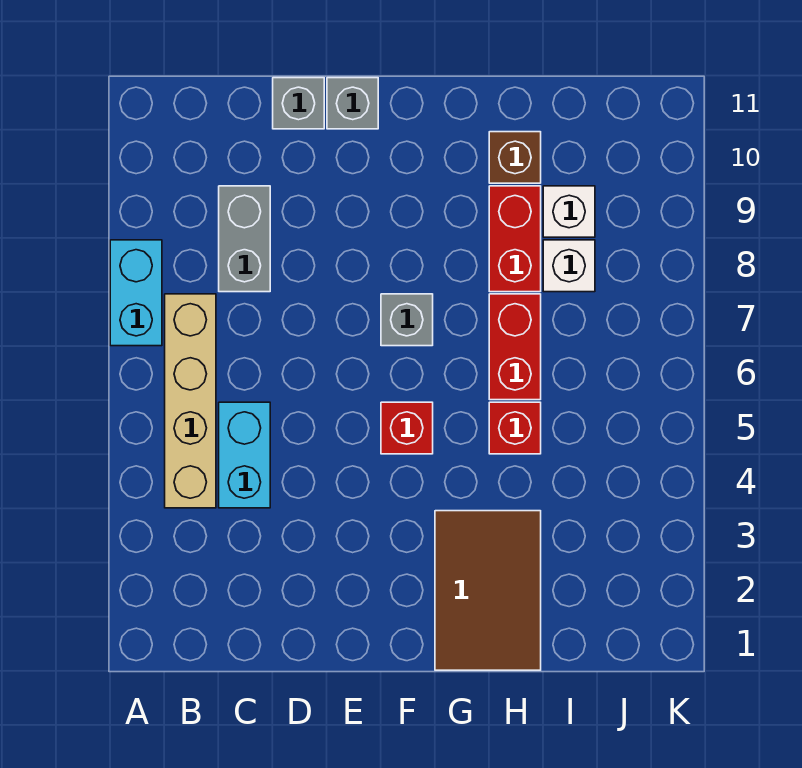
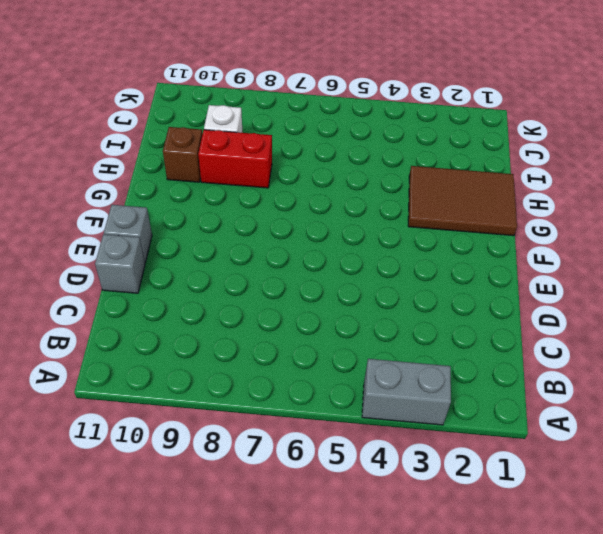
grey 1x2 brick [362,359,451,425] -> grey 1x2 brick moved to [219,186,270,292]
none -> cyan 1x2 brick [110,240,162,346]
none -> tan 1x4 brick [165,294,216,508]
none -> cyan 1x2 brick [219,402,270,508]

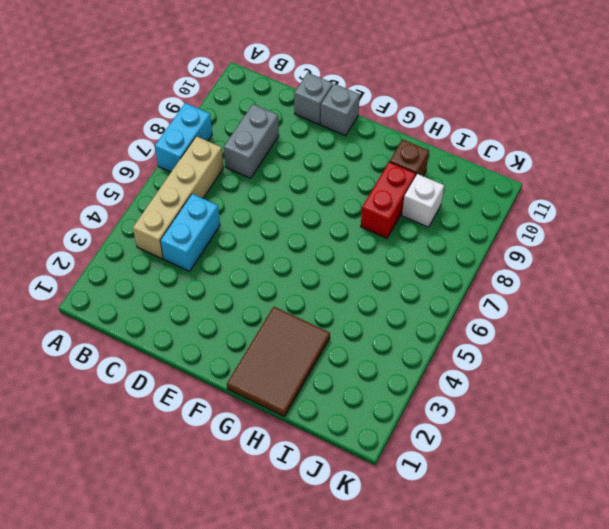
none -> red 1x1 brick [381,402,433,454]
none -> grey 1x1 brick [381,294,433,346]
none -> red 1x1 brick [489,402,541,454]

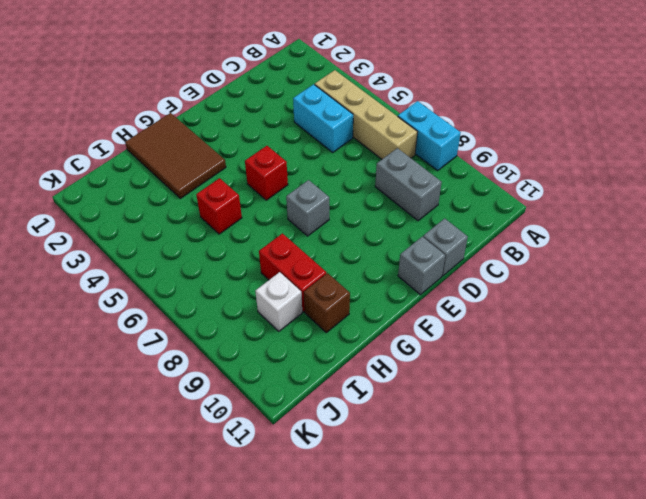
none -> red 1x2 brick [489,294,541,400]
none -> white 1x1 brick [543,240,595,292]

